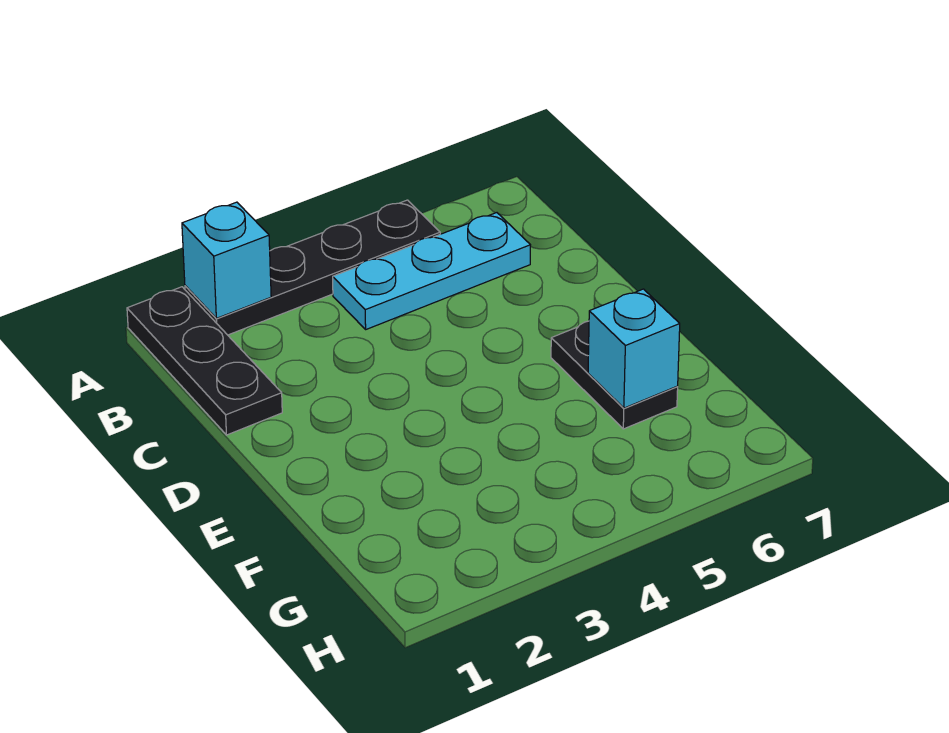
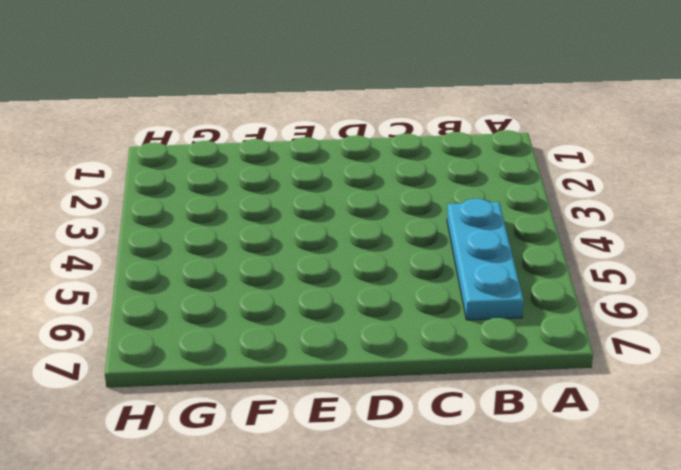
none -> black 1x3 plate [127,287,282,435]
none -> black 1x4 plate [185,200,440,335]

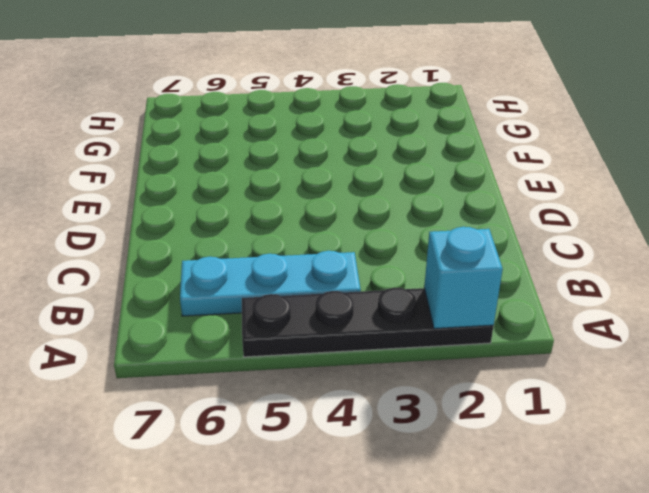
none -> black 1x3 plate [127,287,282,435]
none -> black 1x2 plate [551,321,678,429]

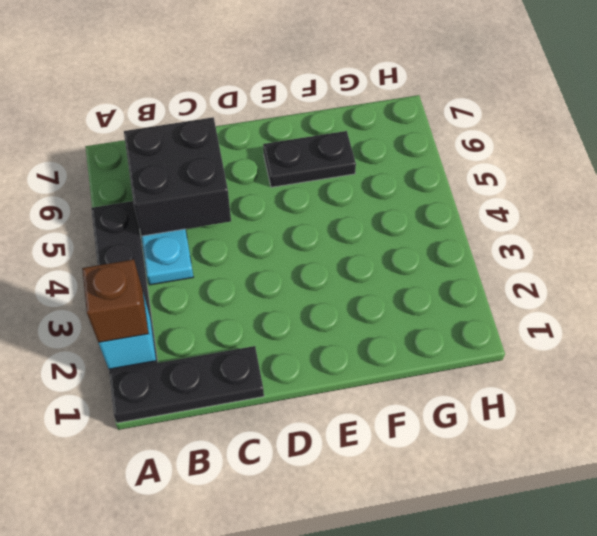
brown 1x1 brick [82,259,148,342] -> none
black 2x2 brick [124,117,231,236] -> none
none -> cyan 1x1 brick [588,289,680,408]

